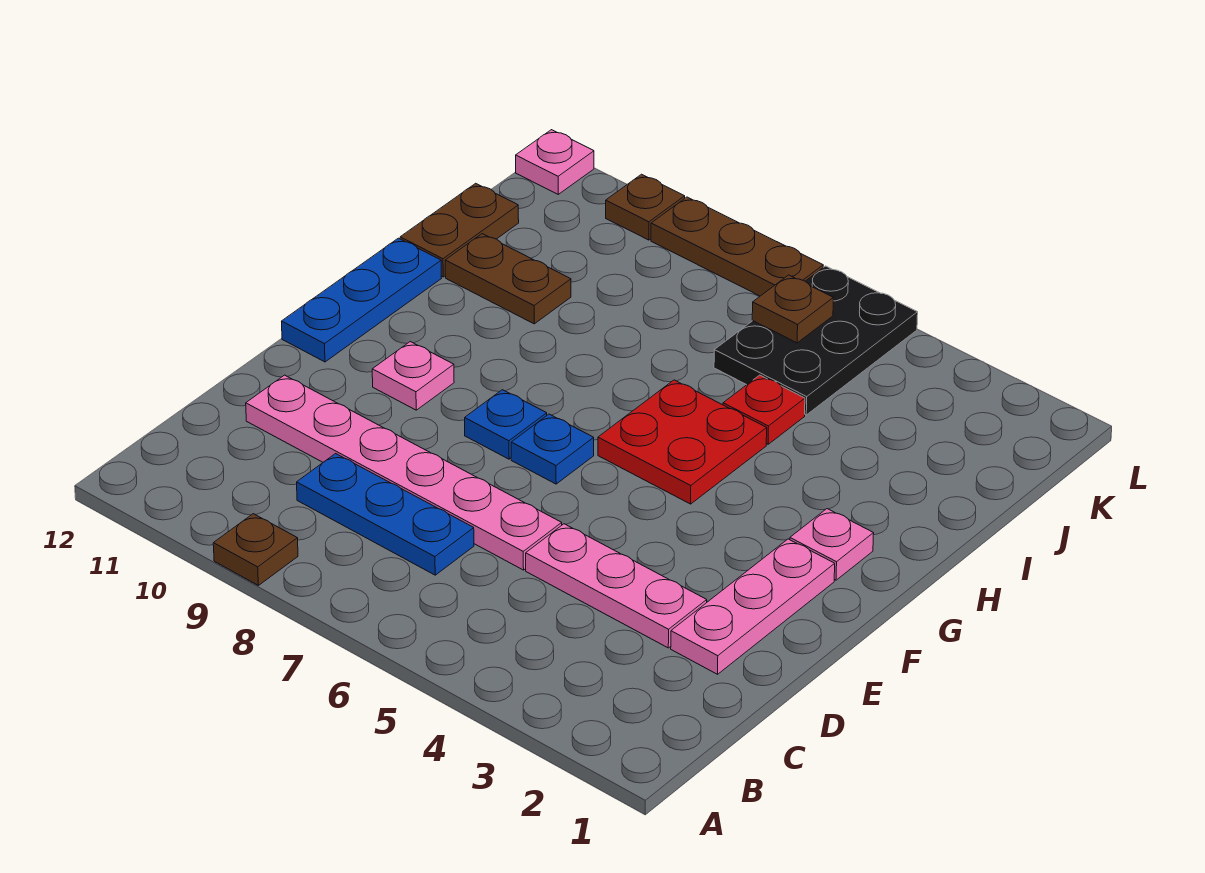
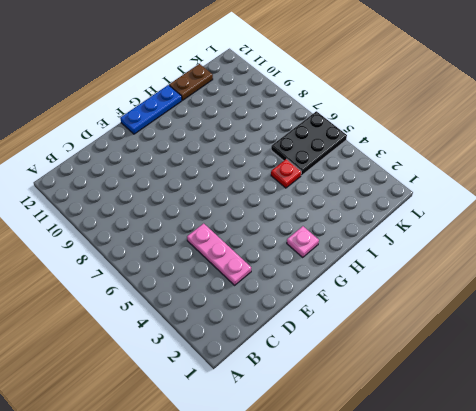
none -> brown 1x1 plate [213,514,298,585]
none -> blue 1x3 plate [297,454,474,575]
none -> pink 1x3 plate [671,539,835,674]

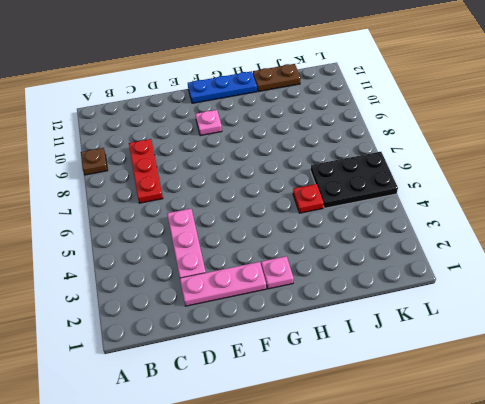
red 1x3 plate [129,139,163,203] -> blue 1x3 plate [297,454,474,575]
none -> pink 1x6 plate [246,375,562,570]
none -> blue 1x1 plate [511,414,594,484]
none -> blue 1x1 plate [465,390,547,459]

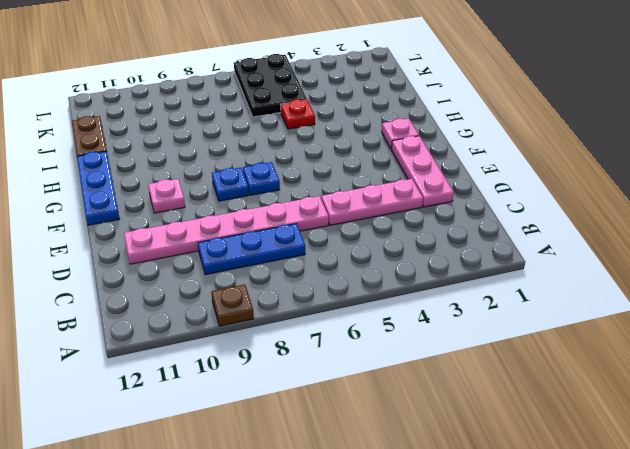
none -> red 2x2 plate [598,380,767,504]
none -> brown 1x2 plate [445,234,571,324]
none -> brown 1x3 plate [651,197,823,296]

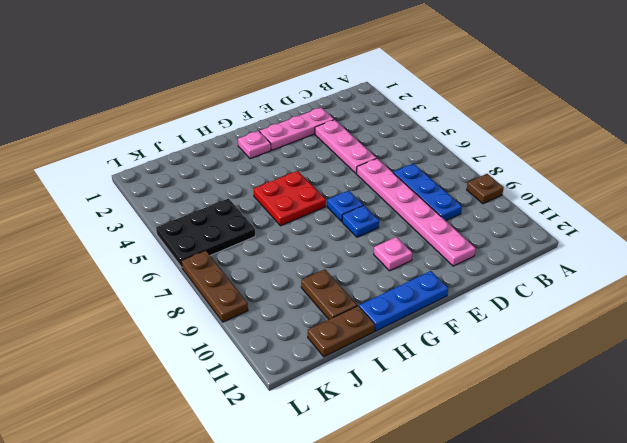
none -> red 1x1 plate [723,375,805,444]
none -> brown 1x1 plate [606,174,685,240]
none -> pink 1x1 plate [516,130,594,194]

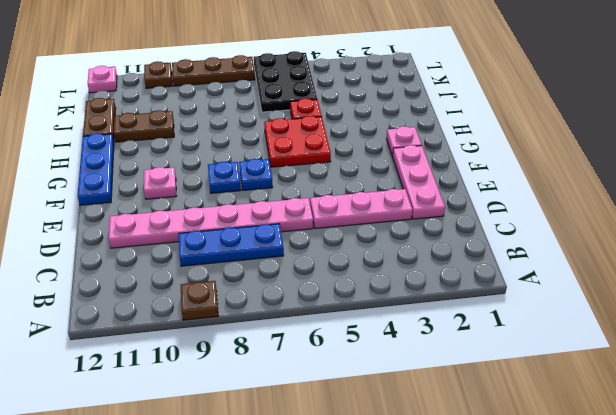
none -> brown 1x1 plate [752,275,833,343]

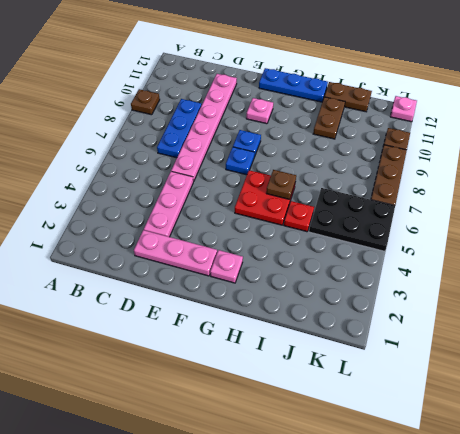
brown 1x1 plate [266,170,296,199] -> brown 1x1 plate moved to [752,275,833,343]

